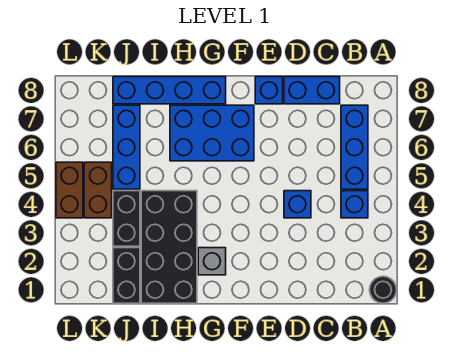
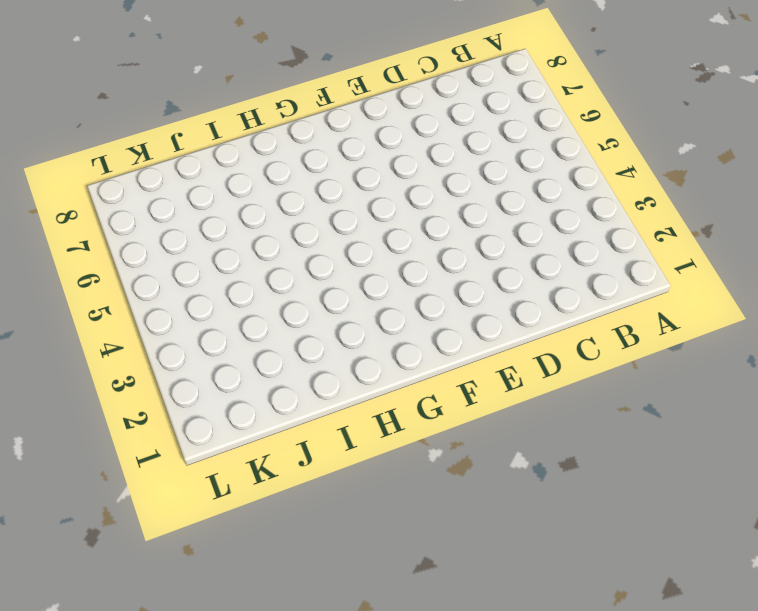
none -> black 1x1 round brick [370,276,397,303]
none -> blue 1x1 brick [341,191,368,218]
none -> blue 1x3 brick [341,105,368,189]

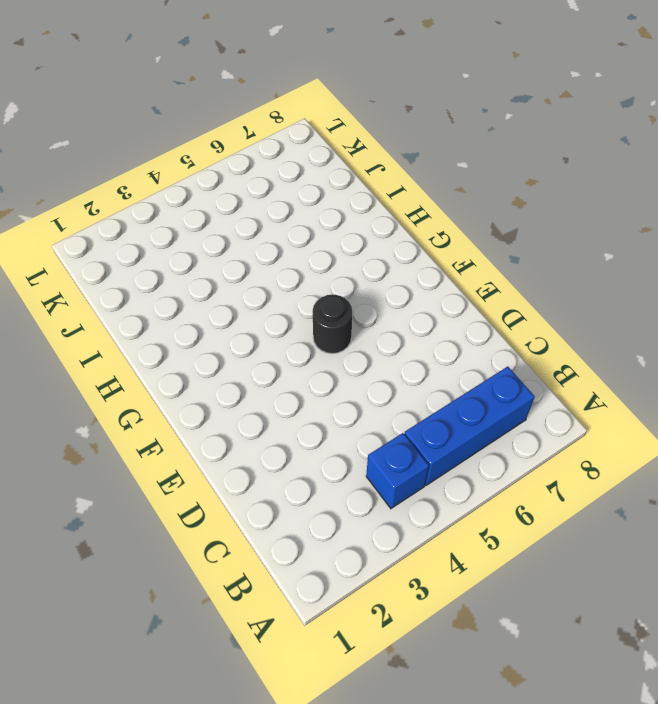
black 1x1 round brick [313,294,352,354] -> black 1x1 round brick moved to [370,276,397,303]
none -> blue 1x2 brick [284,77,340,104]
none -> blue 1x1 brick [284,191,311,218]
none -> blue 1x1 brick [255,77,283,104]

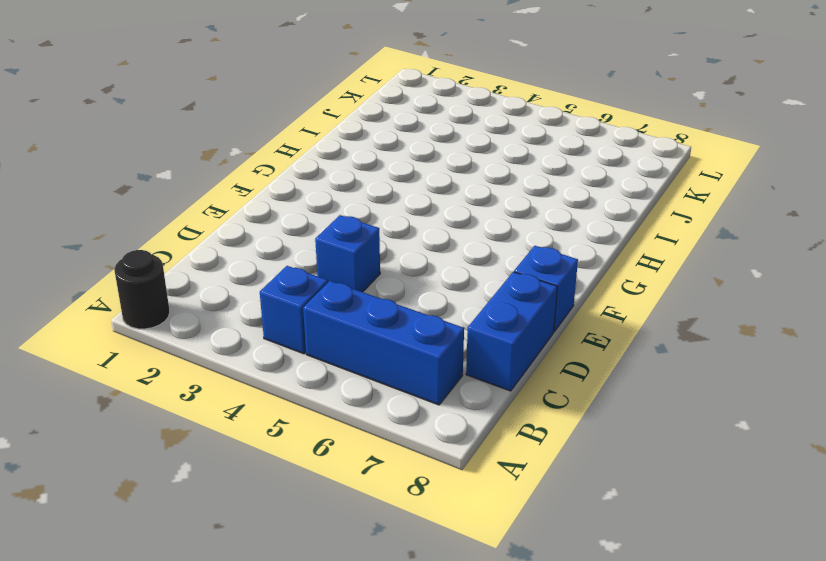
none -> blue 2x3 brick [170,105,254,161]
none -> grey 1x1 brick [198,248,226,275]
none -> blue 1x4 brick [113,77,226,104]

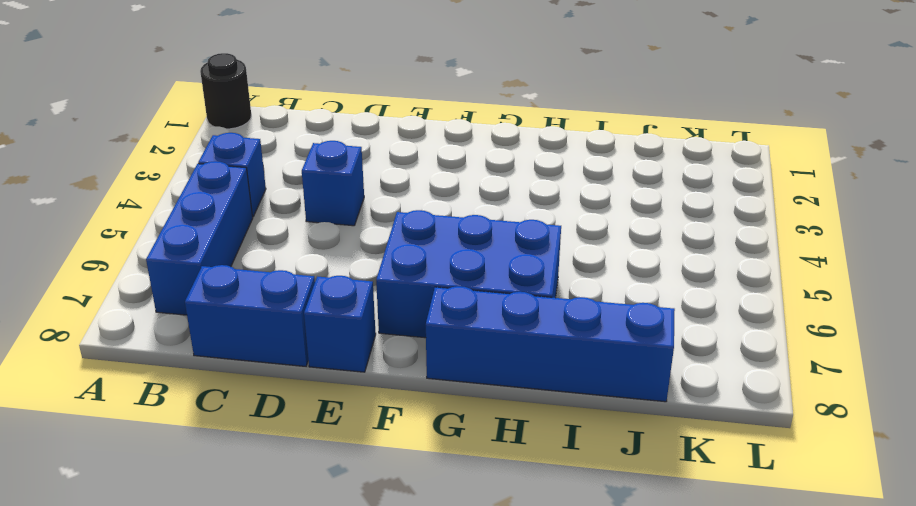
none -> grey 1x1 brick [198,248,226,275]
none -> black 2x4 brick [141,191,197,303]
none -> black 1x2 brick [113,248,140,303]

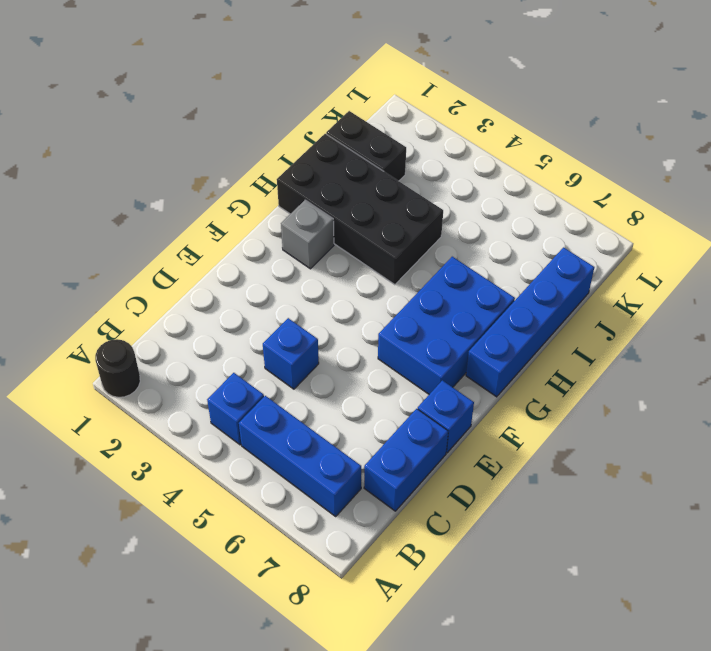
none -> black 1x2 brick [113,191,140,246]
none -> blue 1x3 brick [113,105,140,189]
none -> brown 1x2 brick [84,162,112,218]

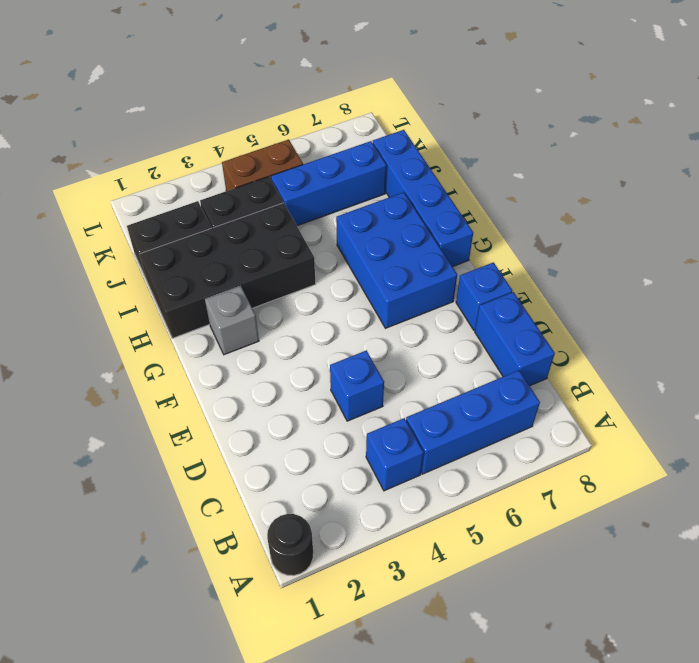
none -> brown 1x2 brick [56,162,83,218]

